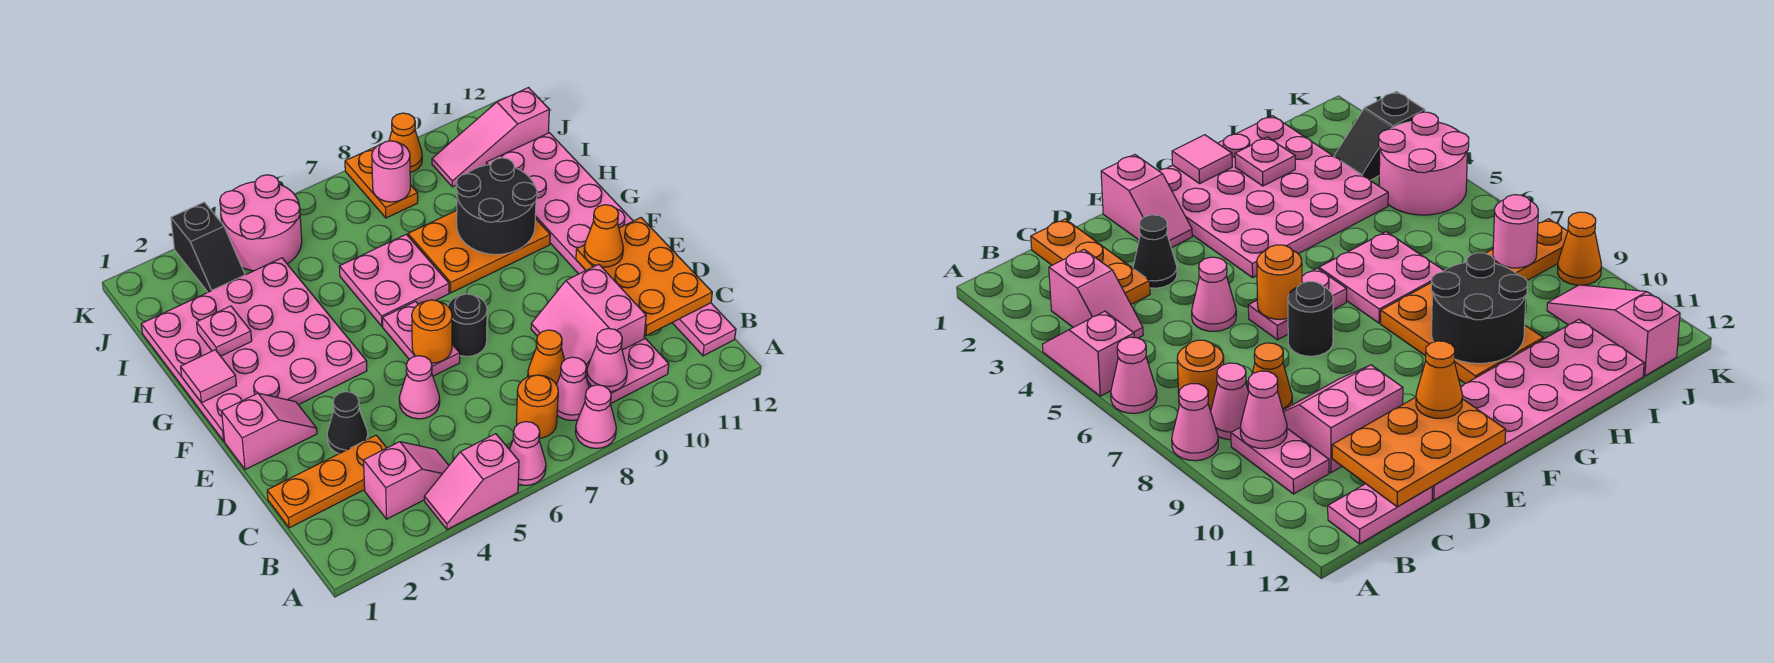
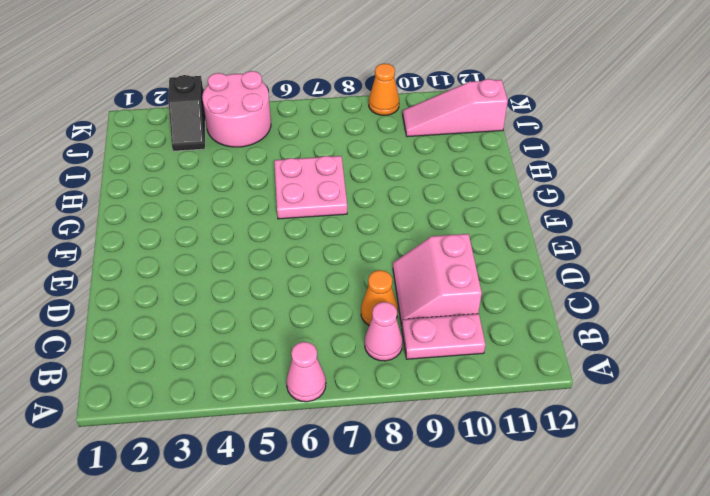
none -> pink 1x2 slope [424,434,519,530]
none -> pink 1x1 cone [575,385,616,448]
none -> pink 1x2 slope [364,442,449,519]
none -> orange 1x1 round brick [516,375,558,438]

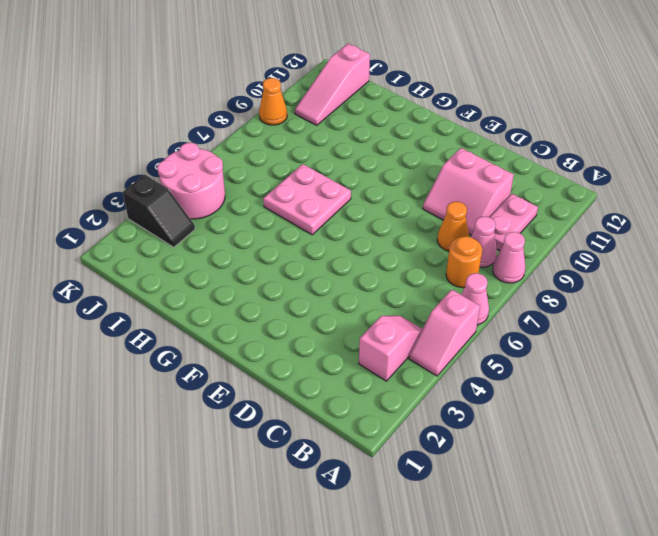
none -> pink 1x2 plate [672,303,736,356]
none -> orange 1x3 plate [267,435,386,528]
none -> black 1x1 cone [327,392,368,454]
none -> pink 1x1 cone [399,356,440,419]

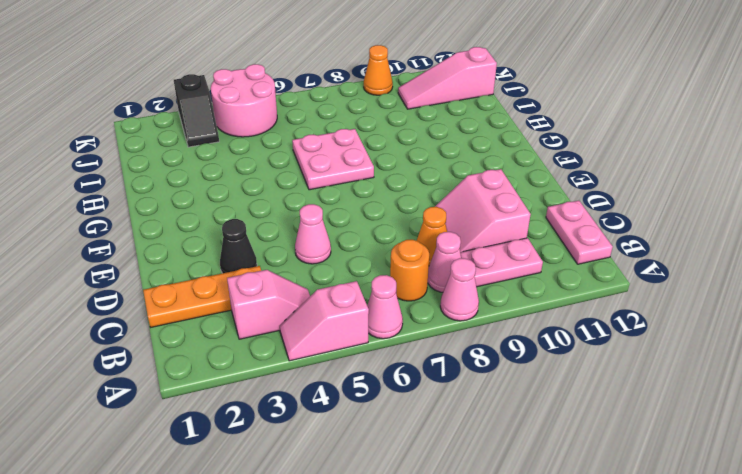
none -> pink 2x6 plate [486,133,633,274]
none -> pink 1x2 slope [222,393,317,470]
none -> pink 1x2 plate [383,301,460,376]
none -> black 1x1 round brick [448,294,487,356]

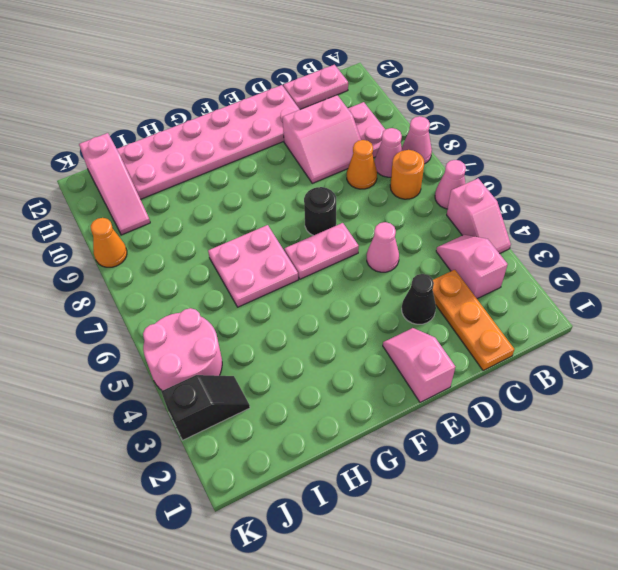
none -> pink 4x4 plate [141,258,367,441]
none -> orange 2x3 plate [408,210,550,293]
none -> orange 1x2 plate [345,147,418,218]
none -> pink 1x1 cone [587,328,627,392]

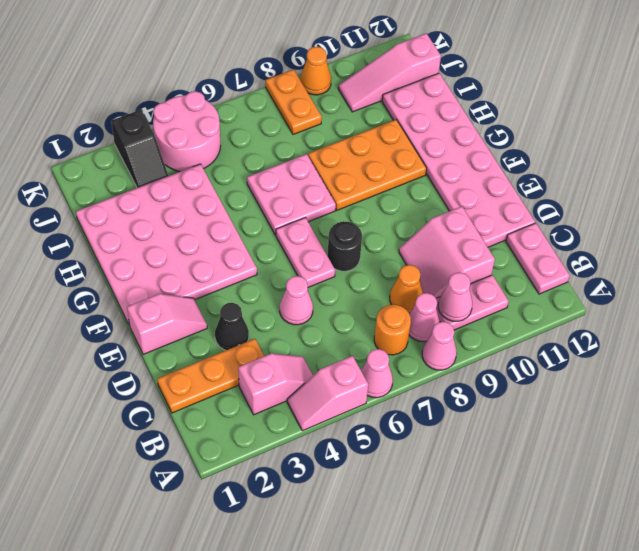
none -> orange 2x3 plate [576,218,712,336]
none -> orange 1x1 round brick [412,300,452,363]
none -> pink 1x1 tile [181,350,236,403]
none -> black 2x2 round brick [456,158,537,254]

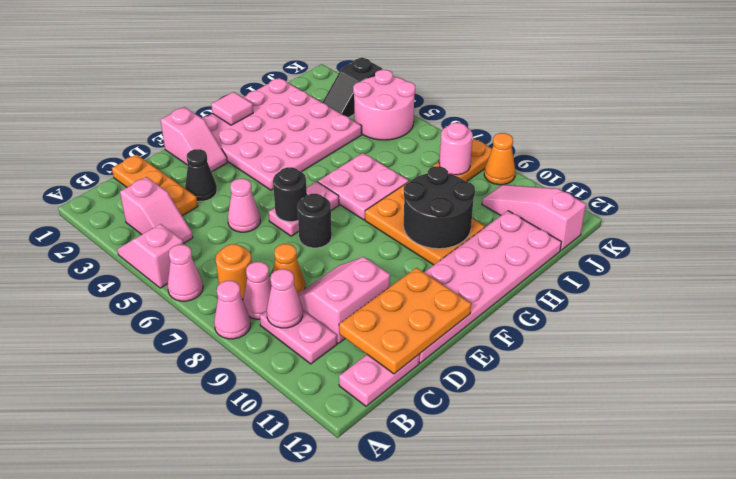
black 1x1 round brick [273,167,307,222] -> orange 1x1 round brick [412,300,452,363]
none -> pink 1x1 plate [197,306,252,356]
none -> orange 1x1 cone [584,205,623,267]

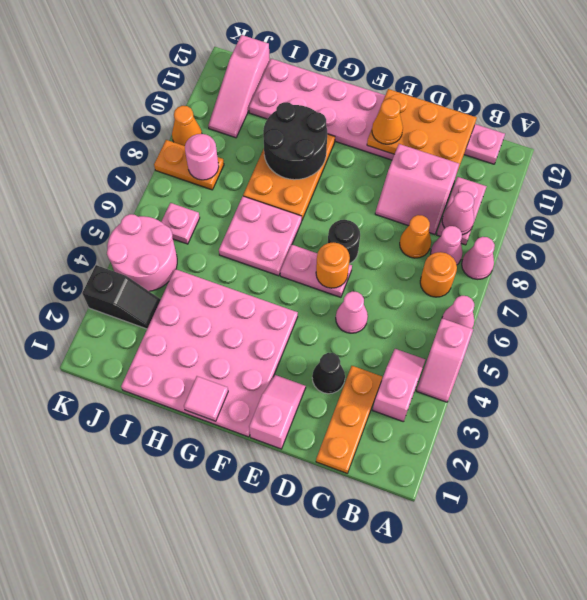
pink 1x1 plate [161,203,200,244] -> pink 1x1 plate moved to [197,306,252,356]

